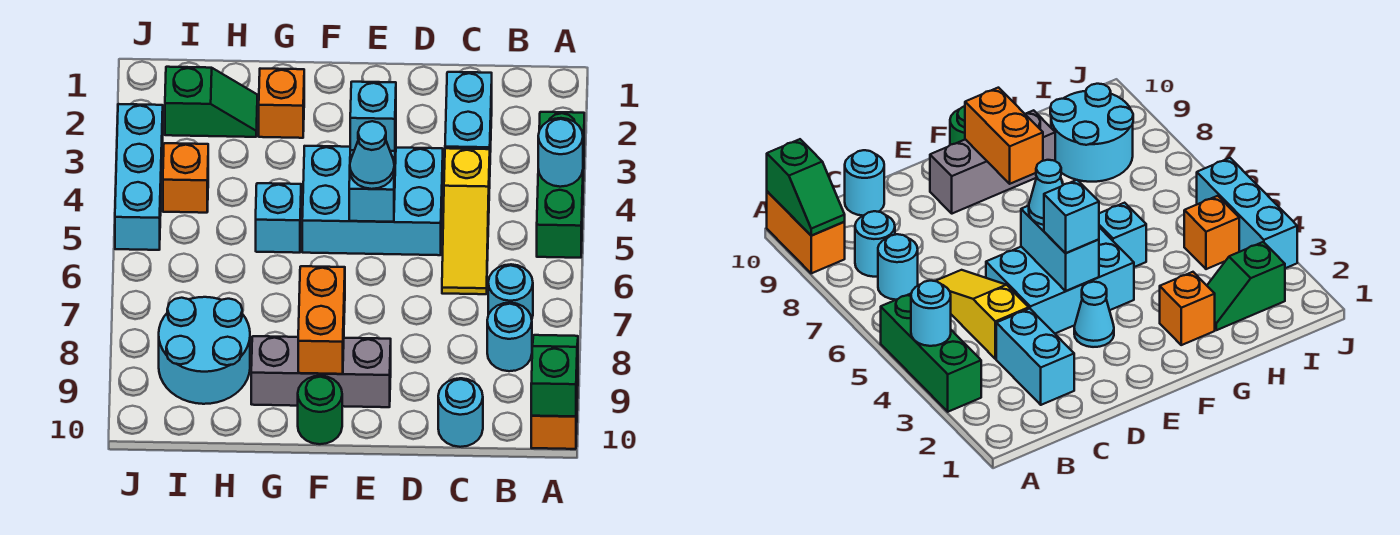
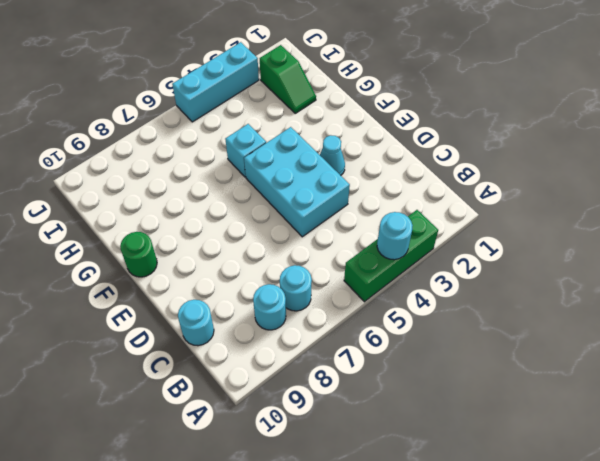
none -> orange 1x2 brick [531,366,578,449]
none -> cyan 1x2 brick [445,72,492,152]
none -> yellow 1x3 slope [442,148,490,294]

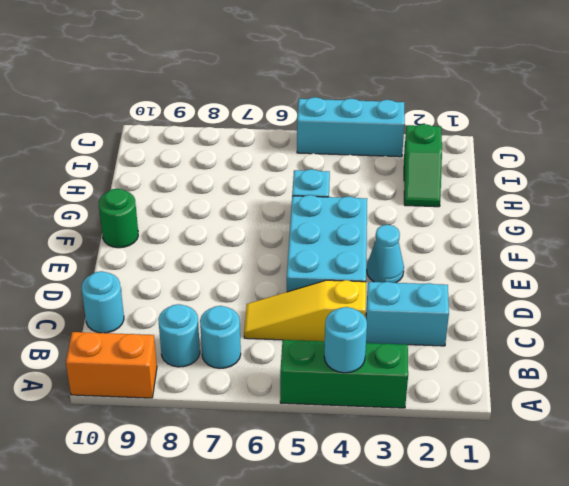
none -> grey 1x3 brick [251,336,391,407]
none -> orange 1x1 brick [259,69,304,138]
none -> cyan 2x2 round brick [159,297,250,404]

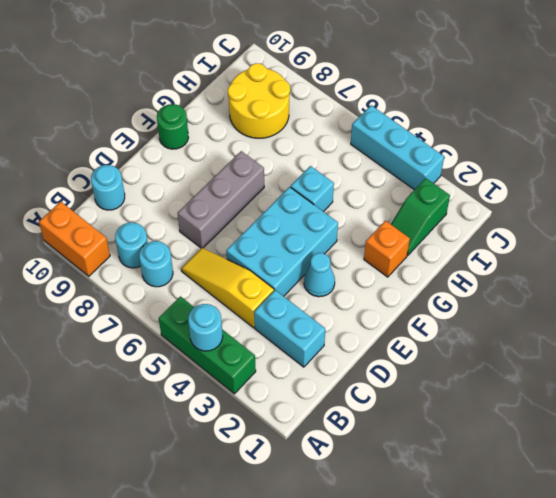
grey 1x3 brick [178,151,264,248] -> grey 1x3 brick moved to [251,336,391,407]
yellow 2x2 round brick [228,63,290,138] -> cyan 2x2 round brick [159,297,250,404]
none -> orange 1x1 brick [163,143,208,213]
none -> green 1x2 slope [531,335,578,416]
none -> cyan 1x2 brick [349,131,396,222]

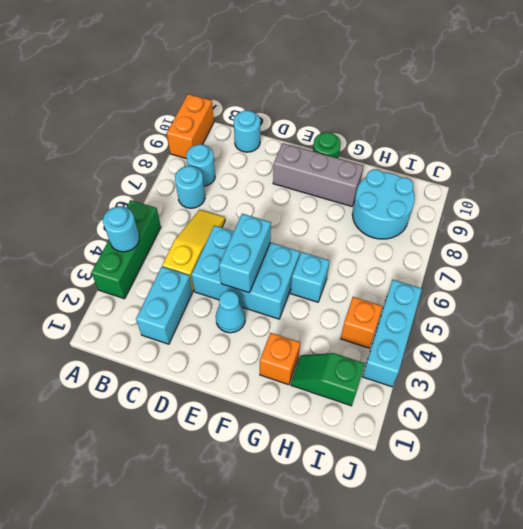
none -> green 1x2 slope [531,335,578,416]
none -> orange 1x2 brick [298,266,345,374]
none -> cyan 1x1 brick [350,82,396,151]

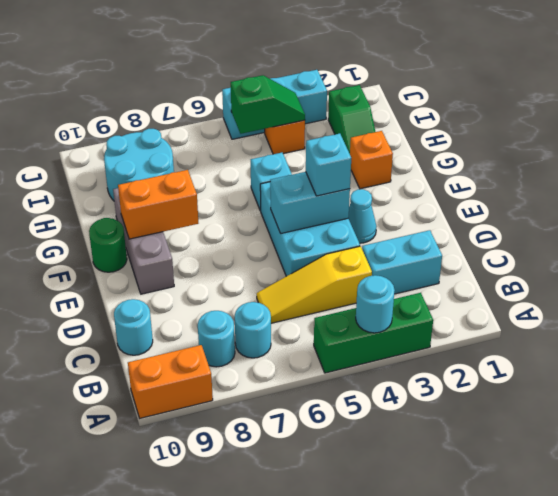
green 1x2 slope [231,75,305,134] -> green 1x2 slope moved to [531,335,578,416]
none -> cyan 1x1 cone [350,121,394,189]

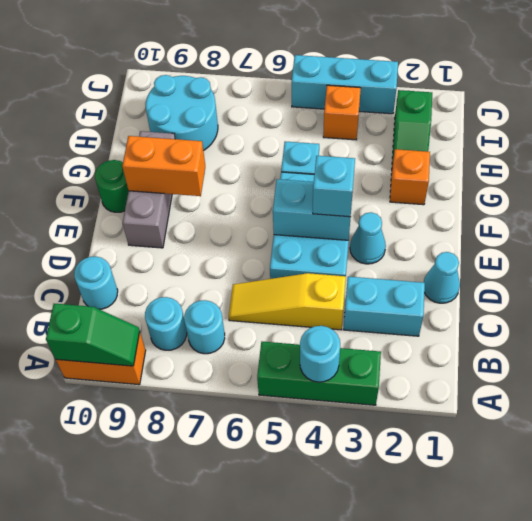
cyan 1x1 cone [424,252,460,303] -> cyan 1x1 cone moved to [350,121,394,189]

